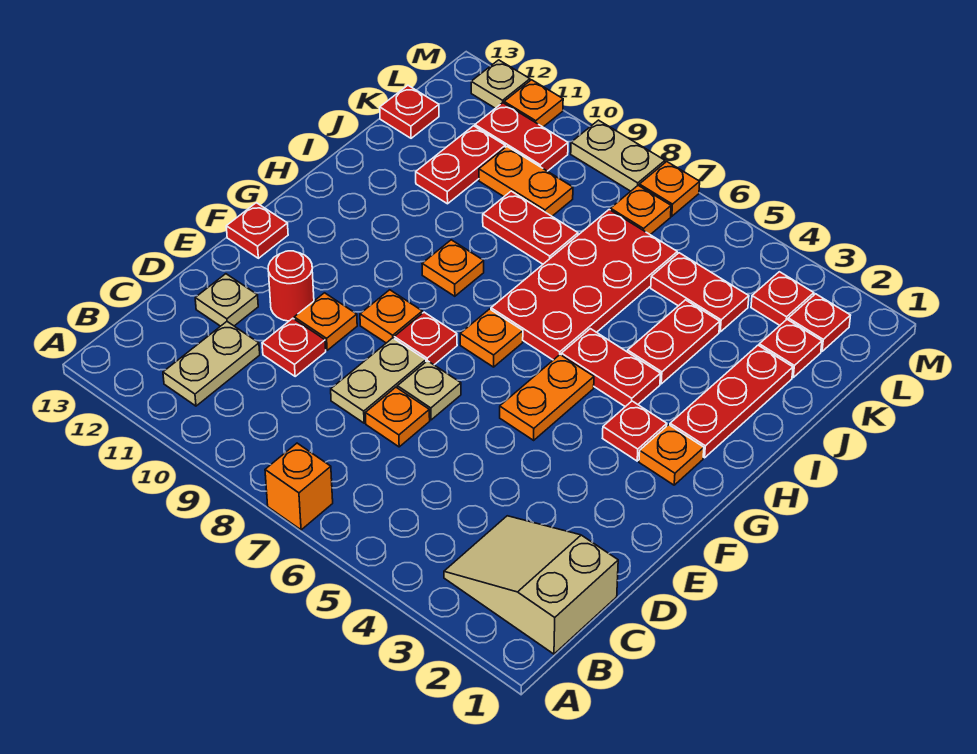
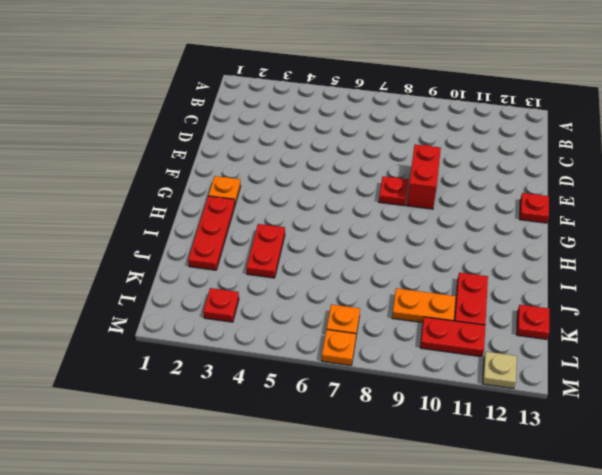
red 1x2 brick [407,145,441,209] -> orange 1x1 plate [360,290,422,343]
none -> orange 1x1 brick [265,443,333,530]
none -> tan 2x3 slope [444,516,618,654]
none -> tan 1x2 plate [163,322,260,406]
none -> orange 1x1 plate [365,387,430,447]

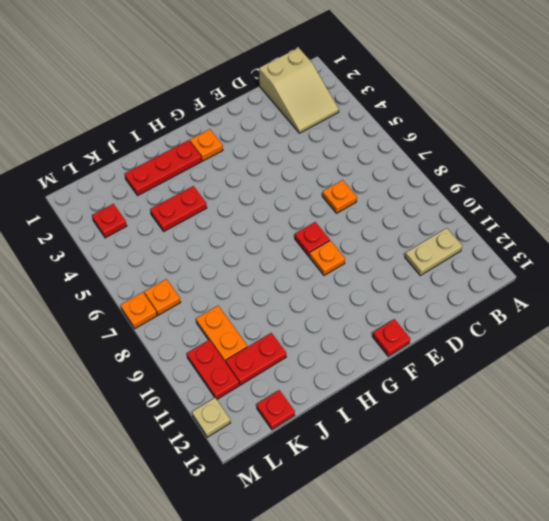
none -> orange 1x1 brick [265,443,333,530]
none -> tan 1x2 plate [331,338,426,423]
none -> red 1x1 plate [262,318,326,376]
none -> tan 1x1 plate [195,274,258,326]

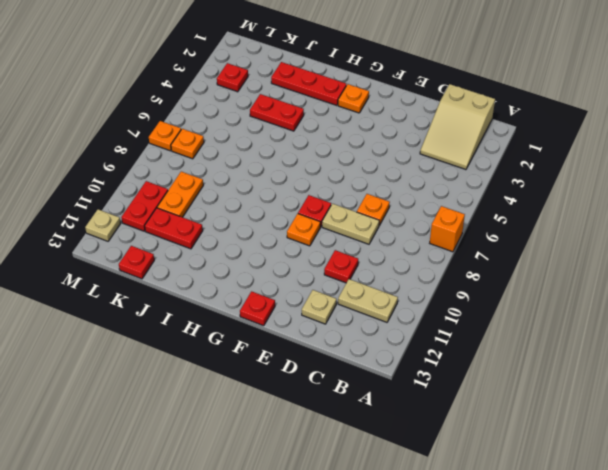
none -> tan 1x1 plate [397,361,461,420]
none -> orange 1x1 plate [294,293,357,350]
none -> red 1x1 round brick [268,251,314,321]
none -> orange 1x2 plate [500,355,594,440]

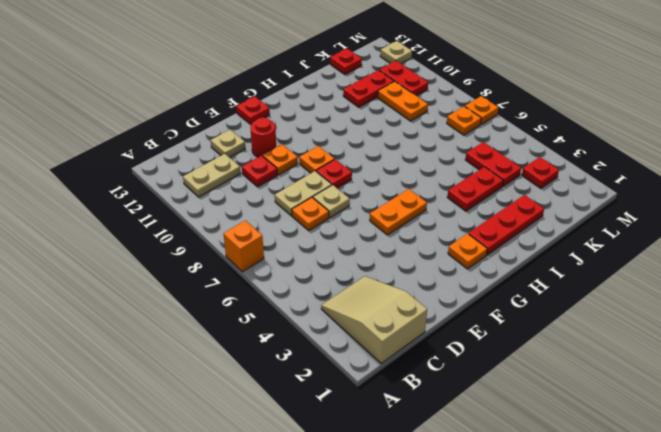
none -> red 1x1 plate [603,401,667,461]
none -> orange 1x1 plate [460,309,523,367]
none -> red 1x2 plate [561,329,660,407]
none -> red 2x4 plate [491,210,677,360]

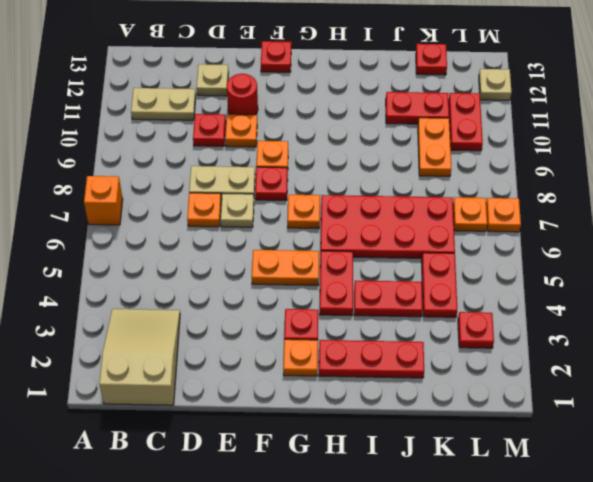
none -> orange 1x1 plate [422,240,484,296]
none -> red 1x2 plate [483,191,578,264]
none -> red 1x1 plate [759,320,822,377]
none -> red 1x1 plate [788,294,851,351]

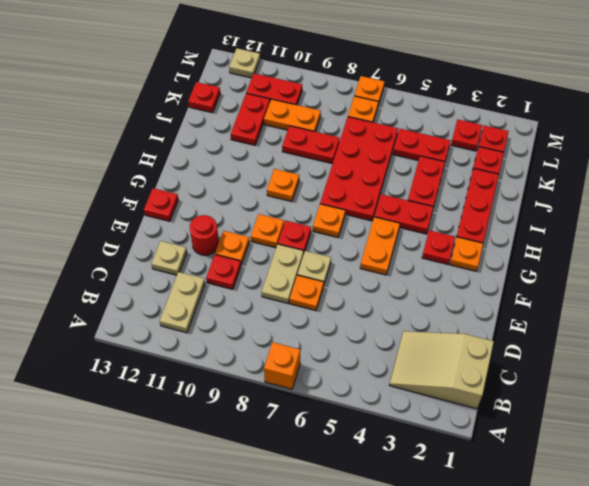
none -> tan 1x2 plate [571,120,665,191]
none -> orange 1x1 plate [504,80,563,127]

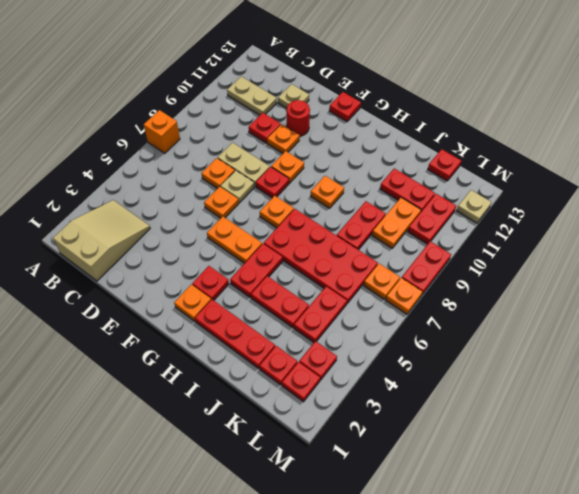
orange 1x1 plate [204,187,239,218] -> orange 1x1 plate moved to [504,80,563,127]
red 1x2 plate [402,241,451,295] -> tan 1x2 plate [571,120,665,191]

